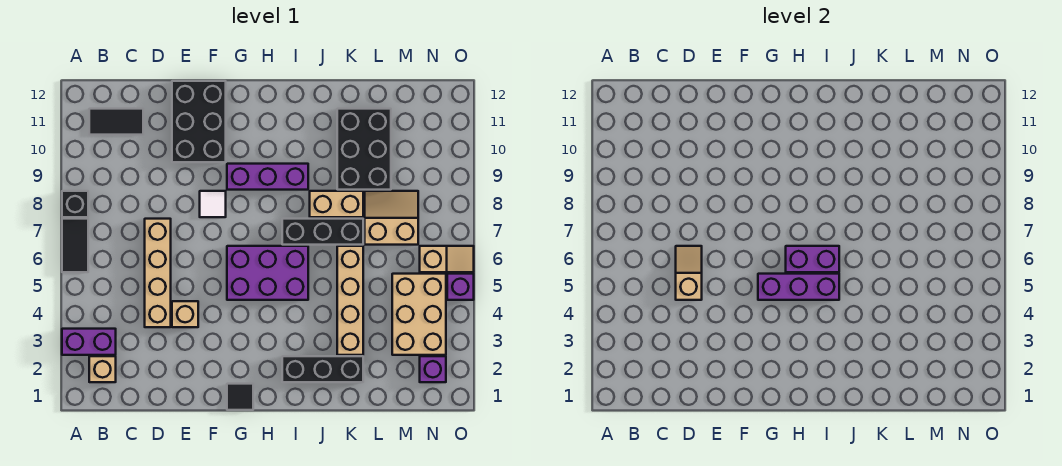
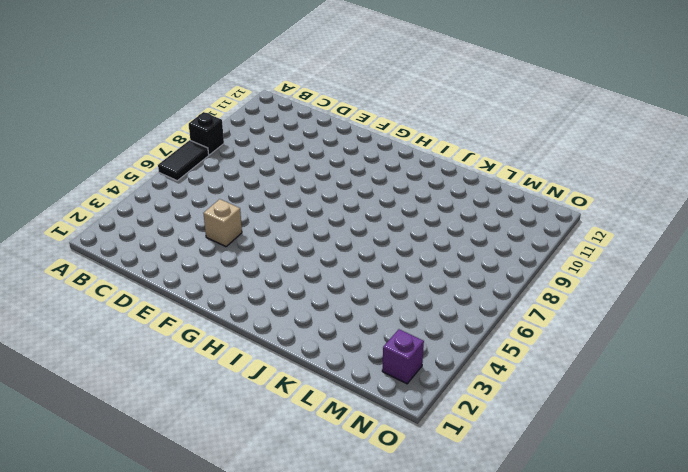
none -> purple 1x2 brick [62,329,116,355]
none -> tan 1x1 brick [89,356,116,382]
none -> black 1x2 tile [89,109,143,135]

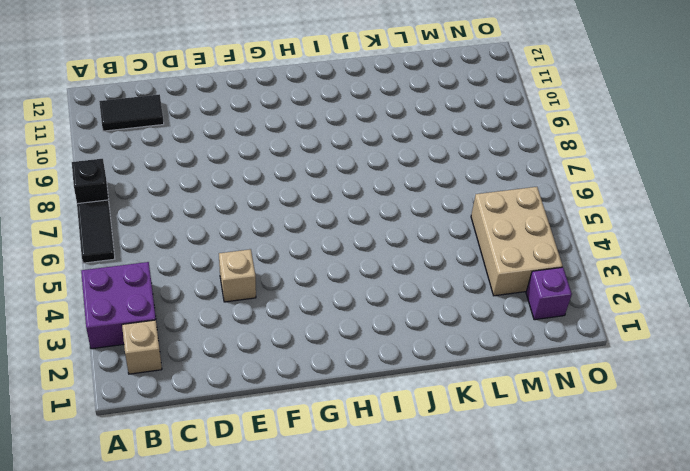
purple 2x2 brick [81,262,156,349] -> purple 1x2 brick [62,329,116,355]
none -> tan 1x4 brick [145,219,171,327]
none -> black 2x3 brick [172,81,226,162]
none -> white 1x1 tile [200,191,226,217]

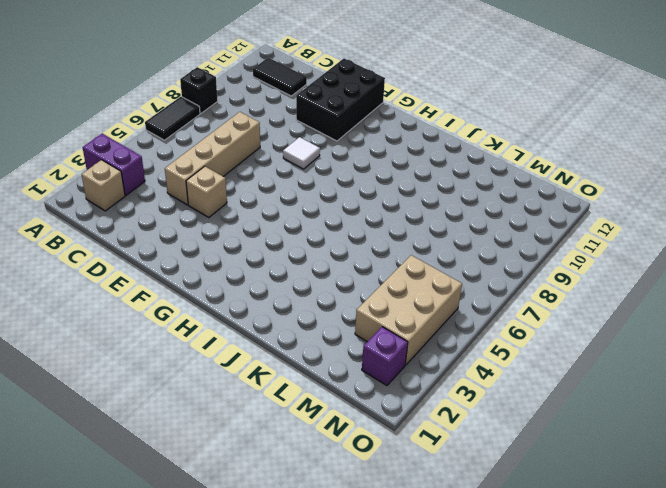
none -> black 1x1 tile [227,384,253,410]
none -> purple 2x3 brick [227,246,308,300]
none -> purple 1x3 brick [227,164,308,190]

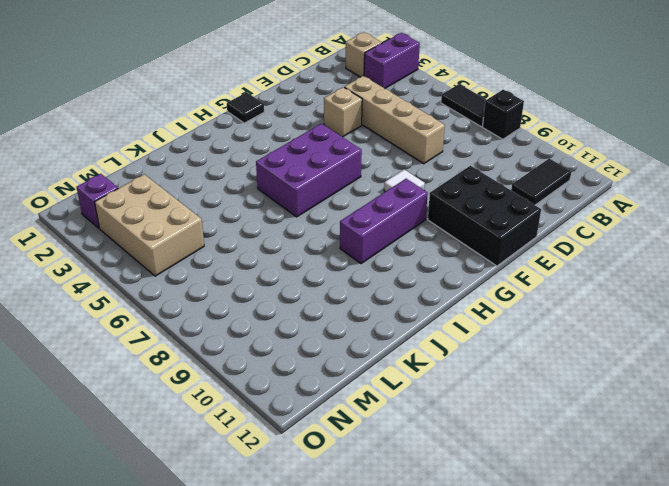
none -> black 1x3 brick [282,356,363,382]
none -> black 1x3 brick [282,219,363,245]
none -> tan 1x2 brick [310,191,363,217]

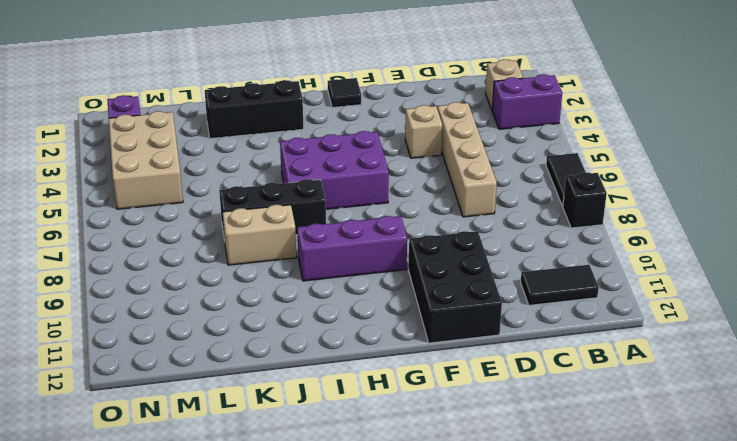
none -> white 1x1 tile [200,191,226,217]
none -> tan 1x4 brick [337,246,363,355]
none -> black 2x3 brick [337,109,391,190]

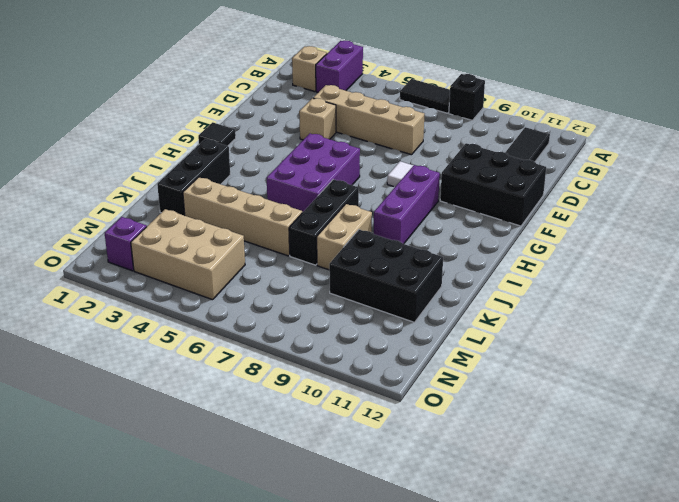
none -> tan 2x2 slope [365,191,418,245]
none -> tan 1x2 slope [420,246,474,272]
none -> purple 1x1 brick [447,274,474,300]

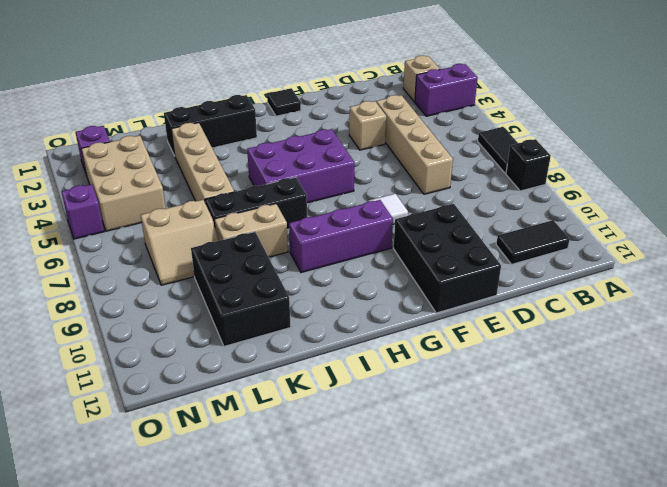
none -> tan 1x2 slope [420,246,474,272]
none -> tan 1x2 slope [676,246,702,300]
none -> purple 1x3 brick [758,274,839,300]

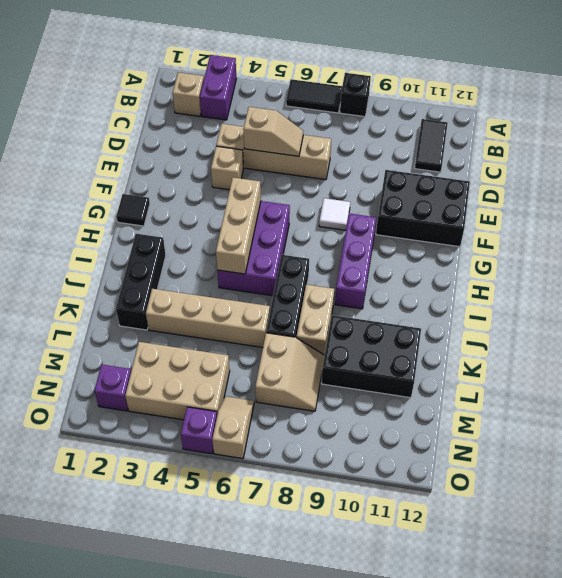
tan 1x3 brick [216,178,261,274] -> purple 1x3 brick [758,274,839,300]
tan 1x2 slope [212,396,254,459] -> tan 1x2 slope turned to [420,246,474,272]
none -> purple 1x2 brick [786,246,839,272]

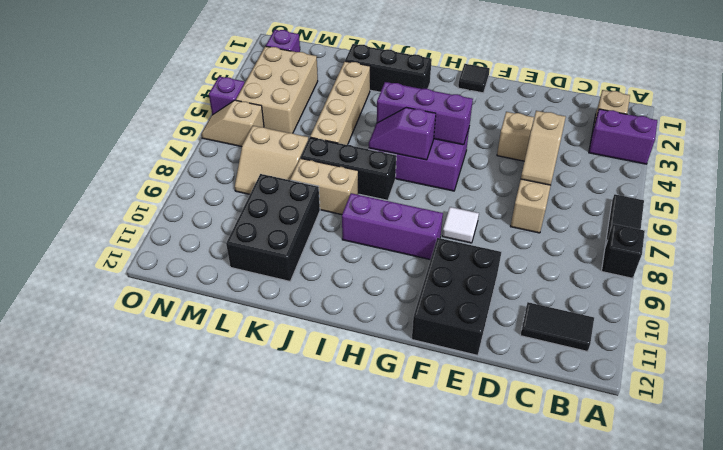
purple 1x2 slope [369,107,436,160] -> purple 1x2 brick [786,246,839,272]

